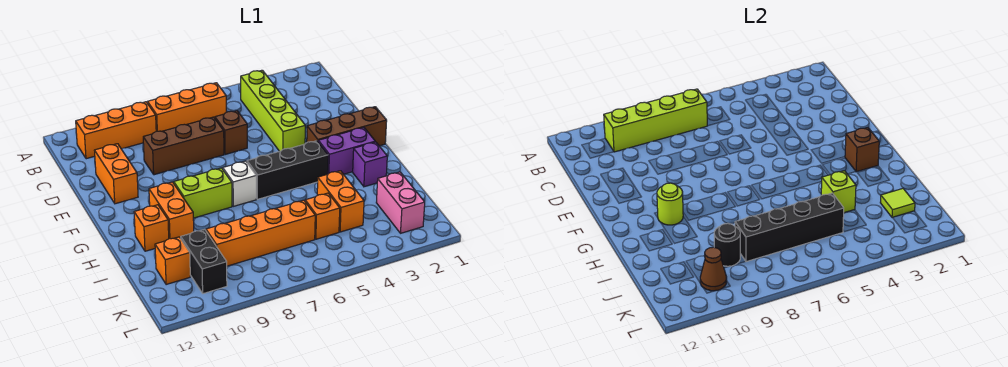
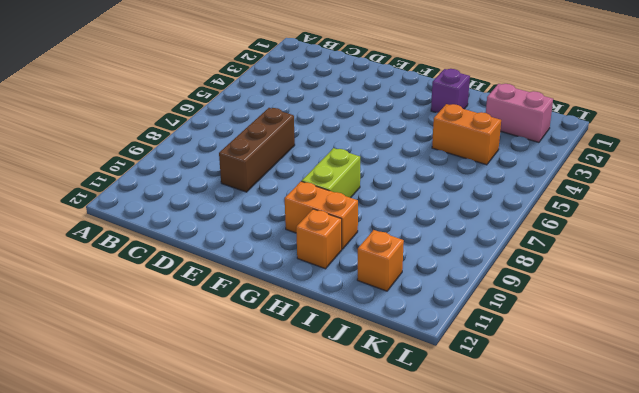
none -> lime 1x4 brick [241,70,305,151]
none -> orange 1x3 brick [147,83,226,131]
none -> orange 1x3 brick [76,102,156,159]

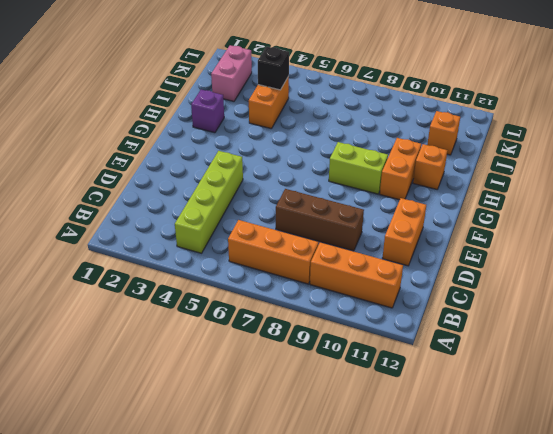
black 1x1 brick [258,47,289,90] -> none
none -> brown 1x1 brick [215,111,247,155]
none -> brown 1x3 brick [307,107,387,146]
none -> purple 1x2 brick [318,127,375,174]

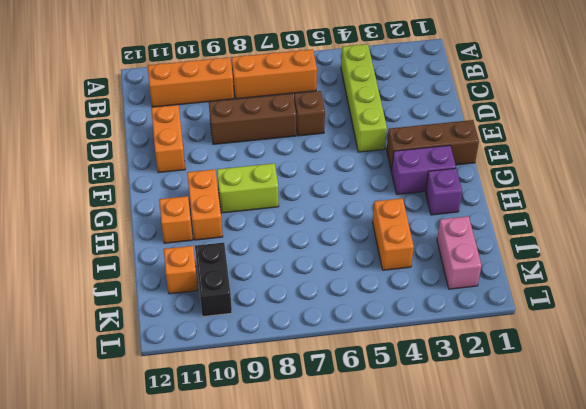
none -> black 1x3 brick [247,141,328,199]
none -> white 1x1 brick [223,161,256,206]
none -> orange 1x1 brick [305,193,340,239]

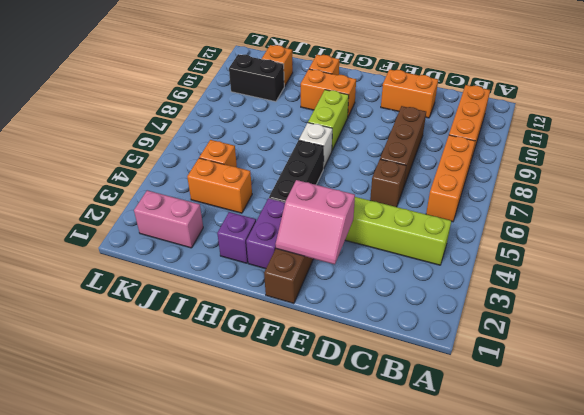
pink 2x2 slope [275,180,355,264] -> none
none -> orange 1x4 brick [206,200,315,266]
none -> lime 1x4 brick [604,89,707,152]
none -> brown 1x1 brick [845,127,879,172]

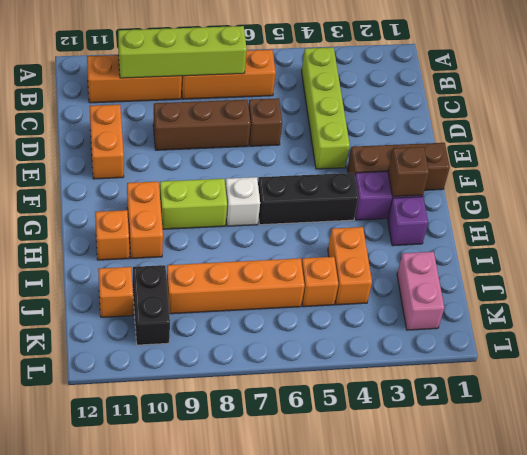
none -> lime 1x1 round brick [657,183,683,225]
none -> lime 1x1 brick [821,171,856,213]
none -> lime 1x1 tile [880,189,915,218]

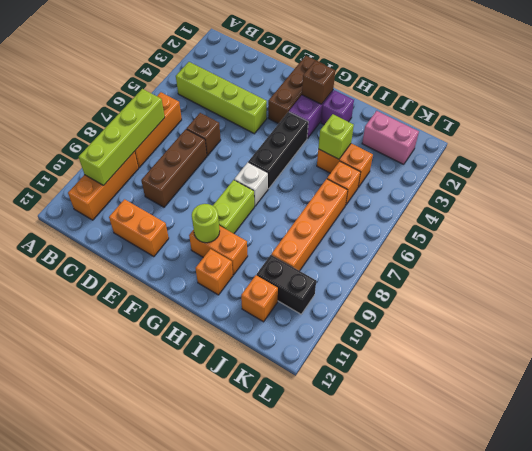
none -> lime 1x1 tile [880,189,915,218]
none -> black 1x4 brick [735,193,844,262]
none -> black 1x1 round brick [714,223,740,266]

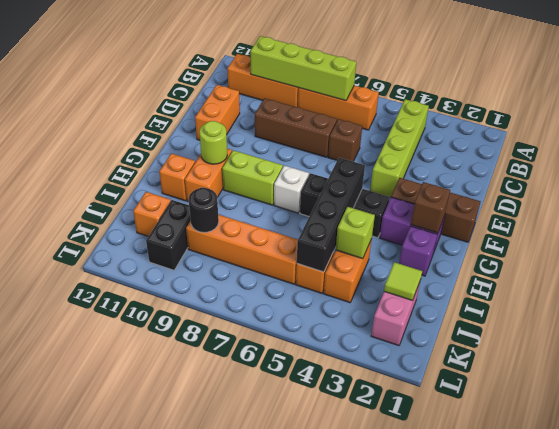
black 1x4 brick [297,158,365,272] -> black 1x4 brick turned to [735,193,844,262]
none -> brown 1x1 cone [700,247,727,291]

